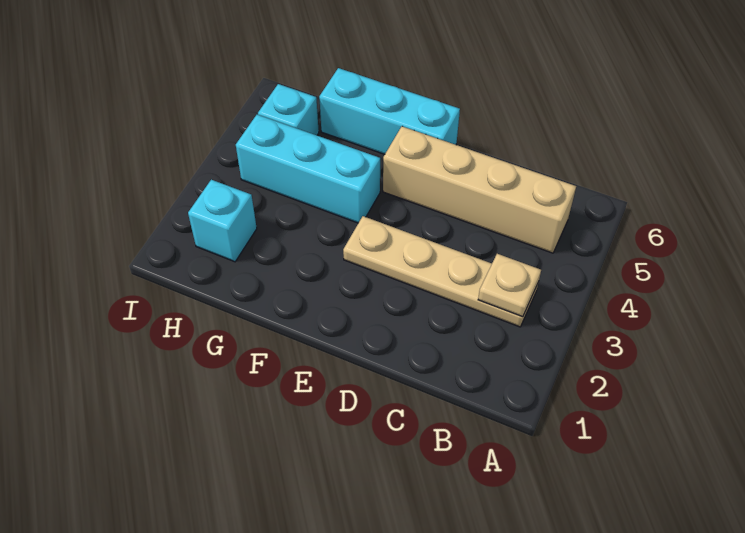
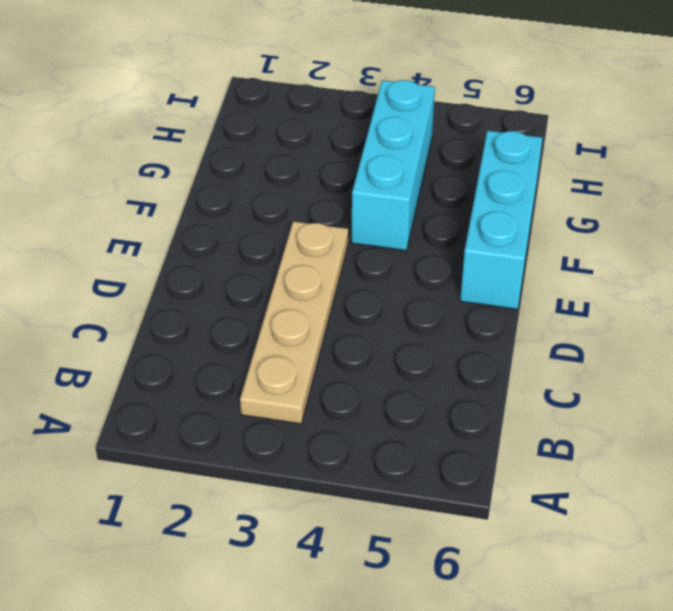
none -> tan 1x4 brick [383,126,576,253]
none -> cyan 1x1 brick [188,180,257,262]

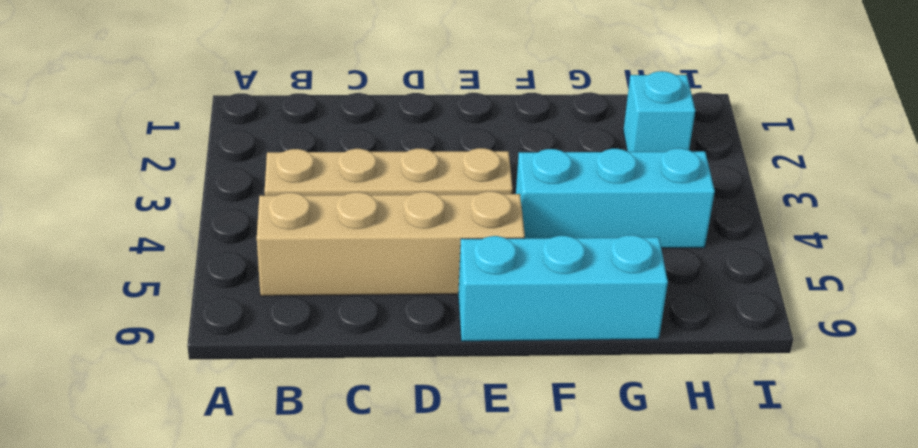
none -> cyan 1x1 brick [258,84,319,135]
none -> tan 1x1 plate [478,254,541,317]

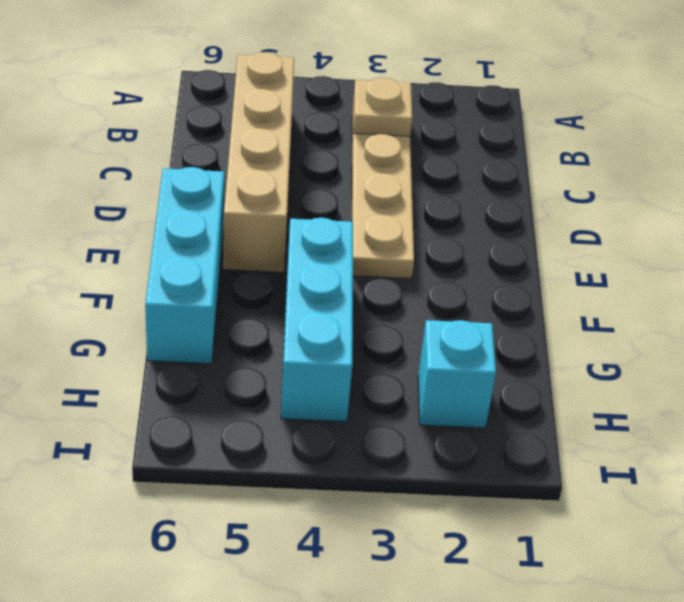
none -> cyan 1x1 brick [258,84,319,135]

